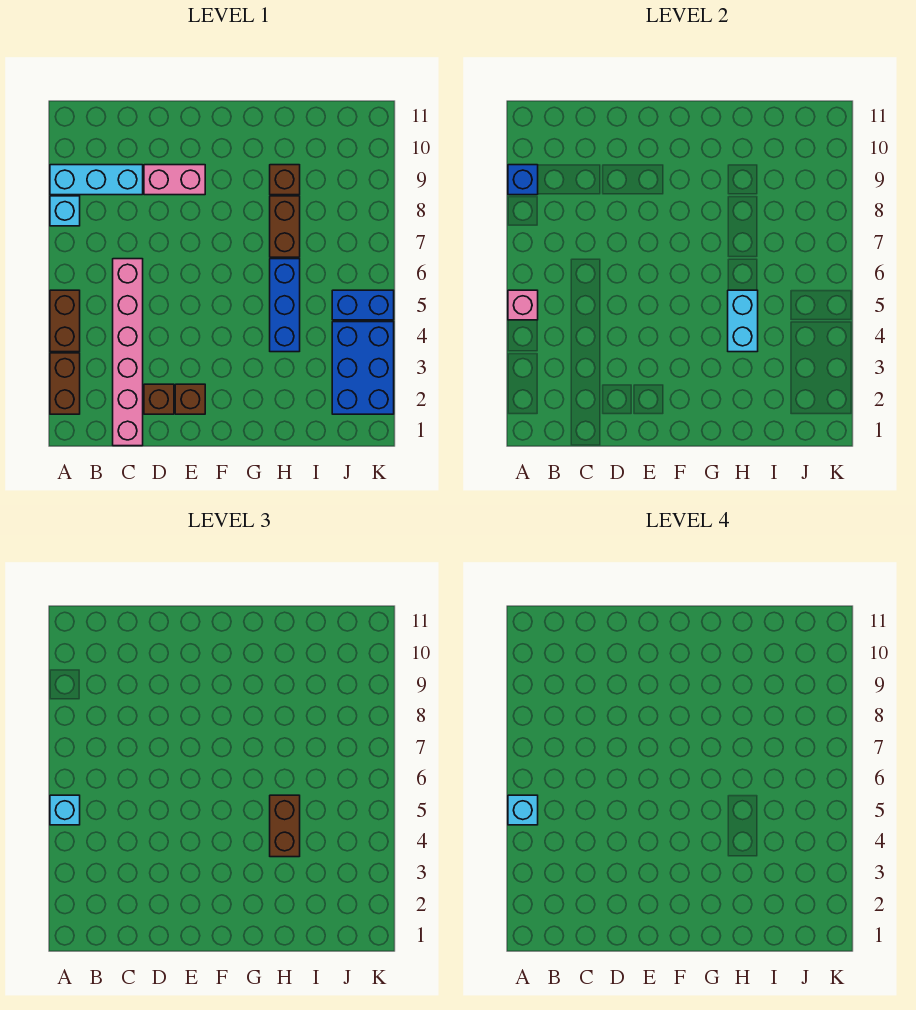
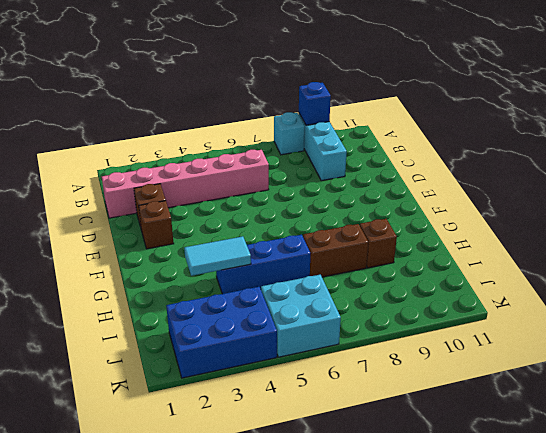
cyan 1x2 tile [184,236,251,276] -> cyan 1x2 brick [728,290,758,352]
cyan 2x2 brick [261,275,341,357] -> blue 1x2 brick [332,290,394,320]
none -> brown 1x2 brick [50,353,80,414]
none -> brown 1x2 brick [50,290,80,352]
none -> pink 1x2 brick [144,165,205,195]

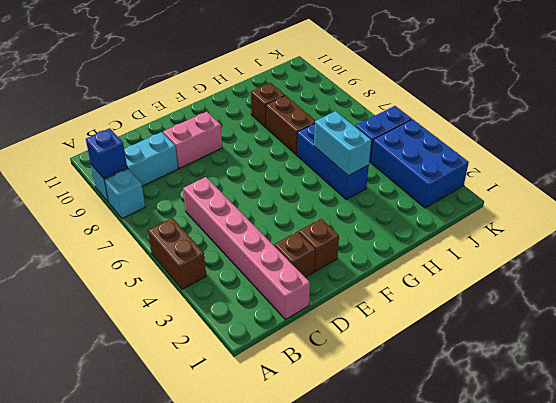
none -> brown 1x2 brick [50,353,80,414]
none -> pink 1x1 brick [508,290,538,320]
none -> cyan 1x1 brick [50,795,80,825]

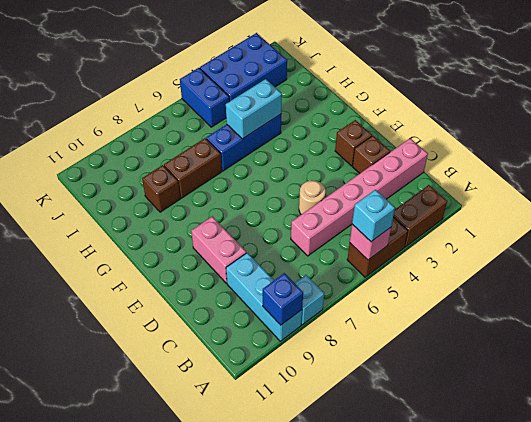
tan 1x1 round brick [299,180,326,215] -> none
none -> brown 1x2 brick [270,795,300,857]
none -> cyan 1x1 brick [508,795,538,825]

